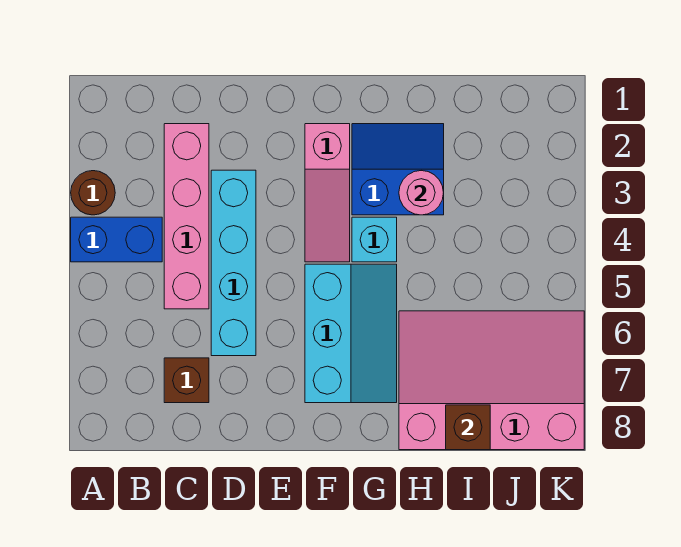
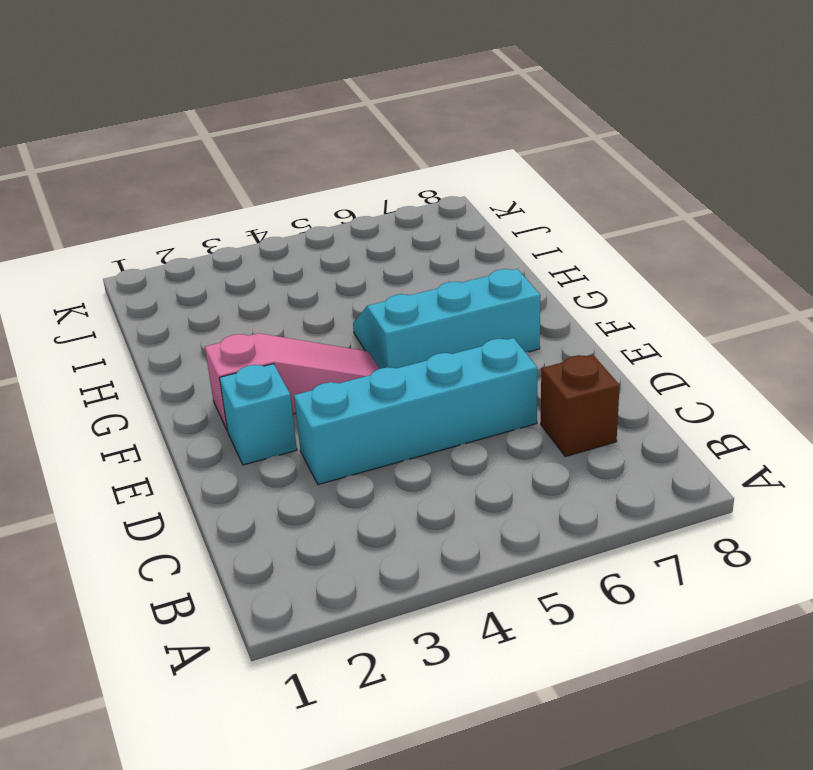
cyan 1x1 brick [220,364,297,465] -> cyan 1x1 brick moved to [352,217,397,262]
none -> brown 1x1 round brick [71,171,115,215]
none -> blue 1x2 brick [71,217,162,262]
none -> pink 1x4 brick [164,124,209,309]

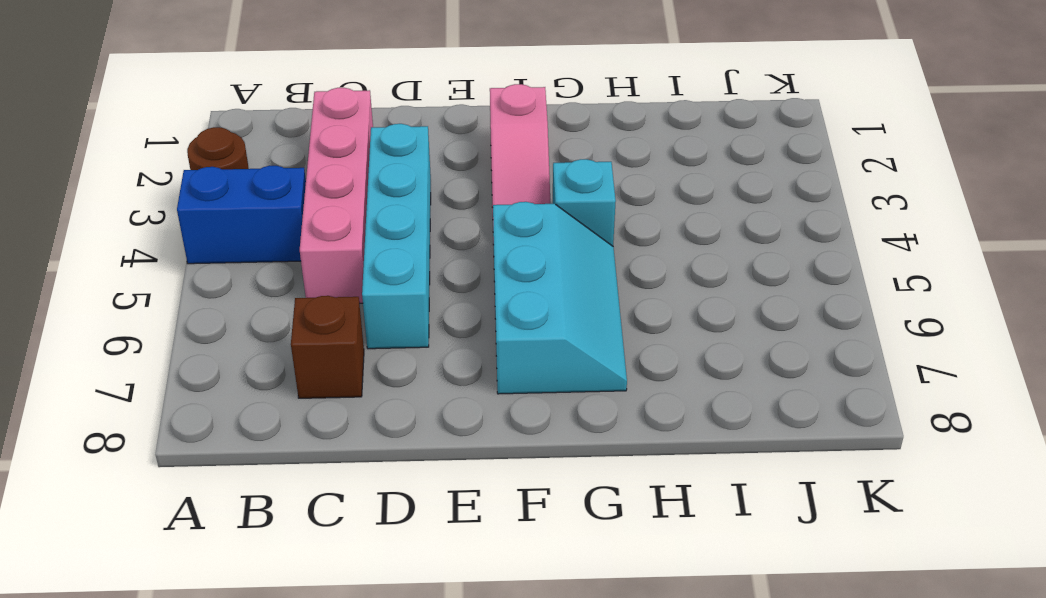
none -> blue 2x2 slope [352,124,444,215]
none -> pink 3x4 slope [399,311,584,450]
none -> pink 1x1 round brick [399,171,444,215]

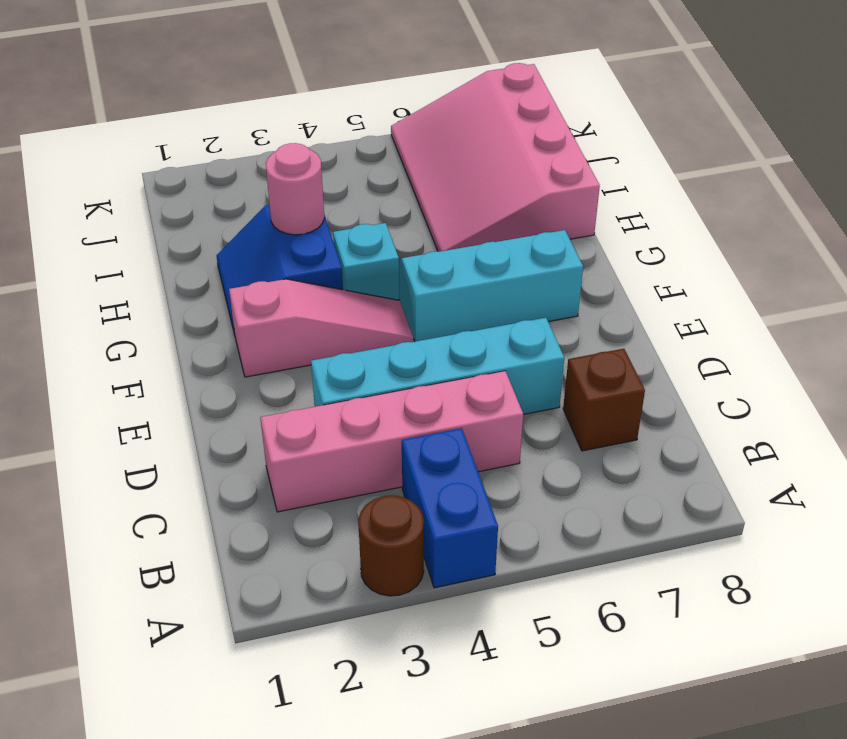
none -> brown 1x1 brick [446,405,490,450]

